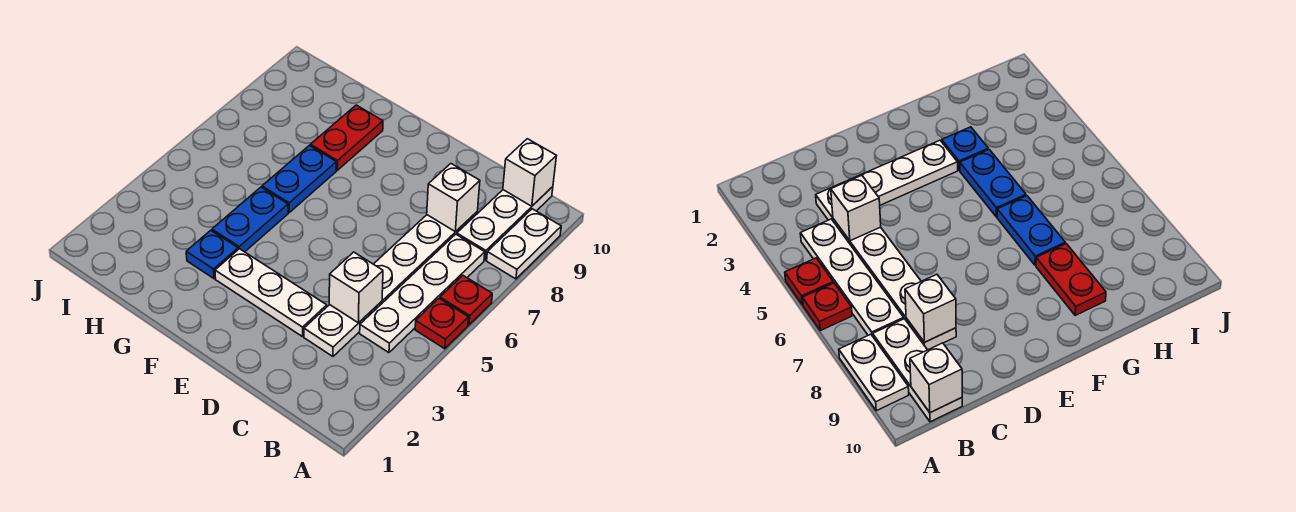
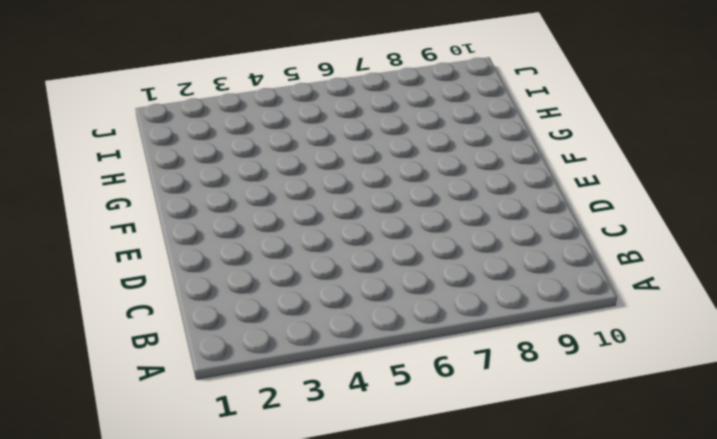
none -> red 1x1 plate [415,299,469,349]
none -> red 1x1 plate [440,275,492,325]
none -> white 1x2 plate [487,209,561,279]

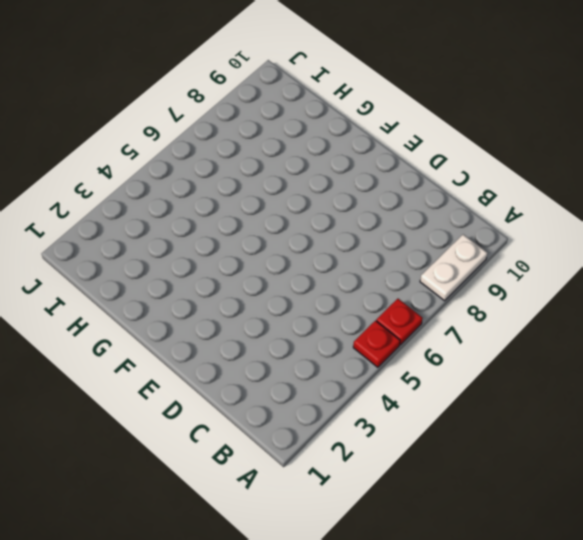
none -> white 1x4 plate [360,234,485,353]
none -> white 1x3 plate [457,187,553,260]
none -> white 1x6 plate [304,212,477,356]

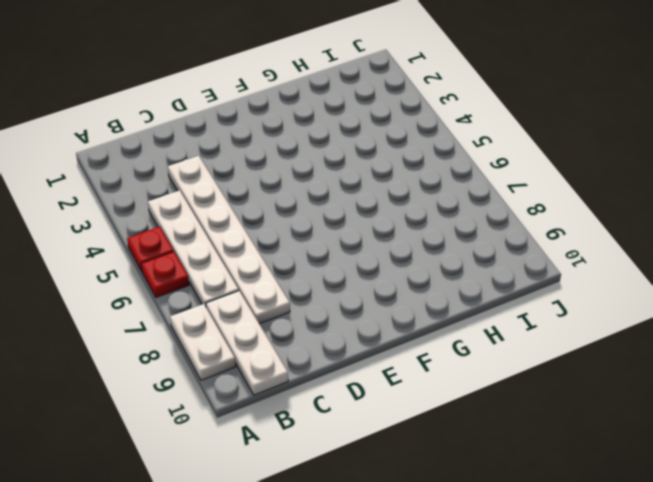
none -> white 1x3 plate [215,249,327,337]
none -> blue 1x1 plate [186,230,238,279]
none -> blue 1x2 plate [212,187,288,252]

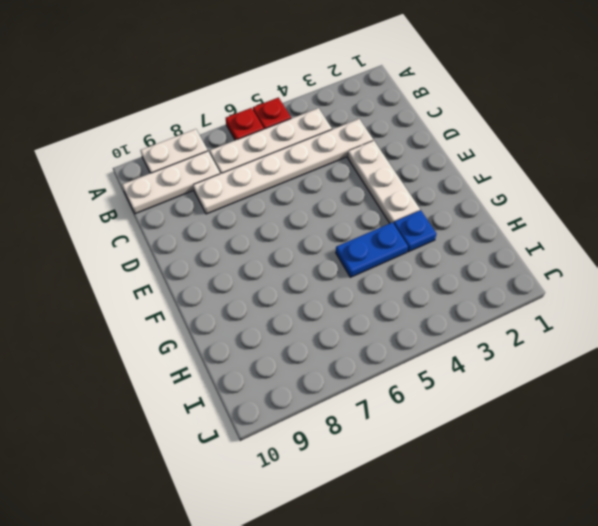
none -> blue 1x2 plate [262,145,336,212]
none -> red 1x2 plate [310,105,383,170]
none -> white 1x1 brick [503,139,556,206]

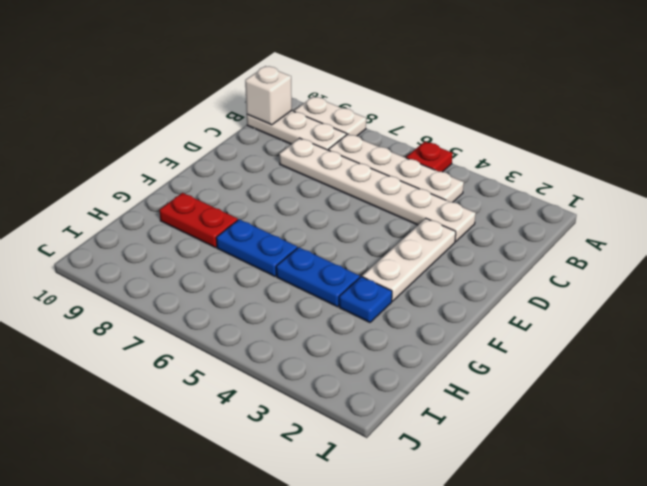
none -> red 1x1 plate [440,275,492,325]
none -> white 1x1 brick [329,252,383,323]
none -> white 1x1 brick [427,164,480,232]

